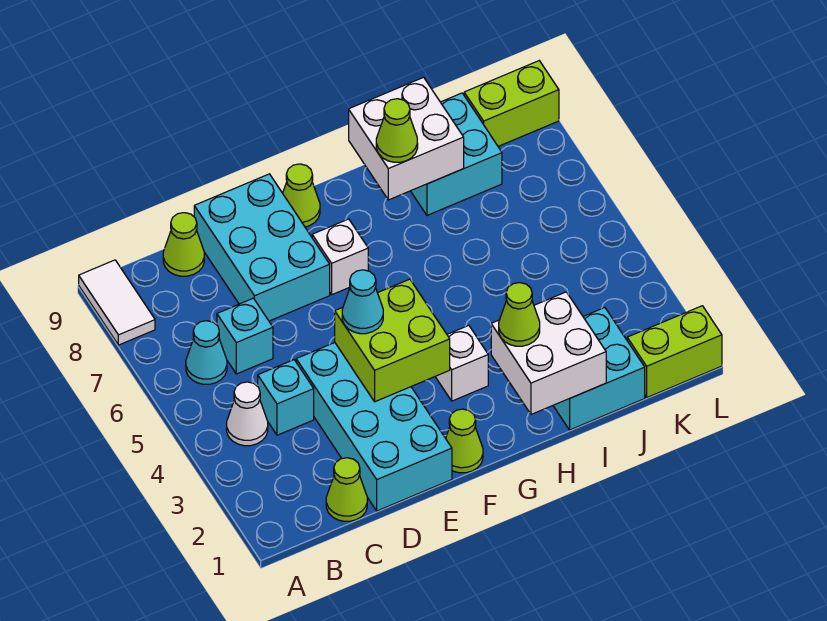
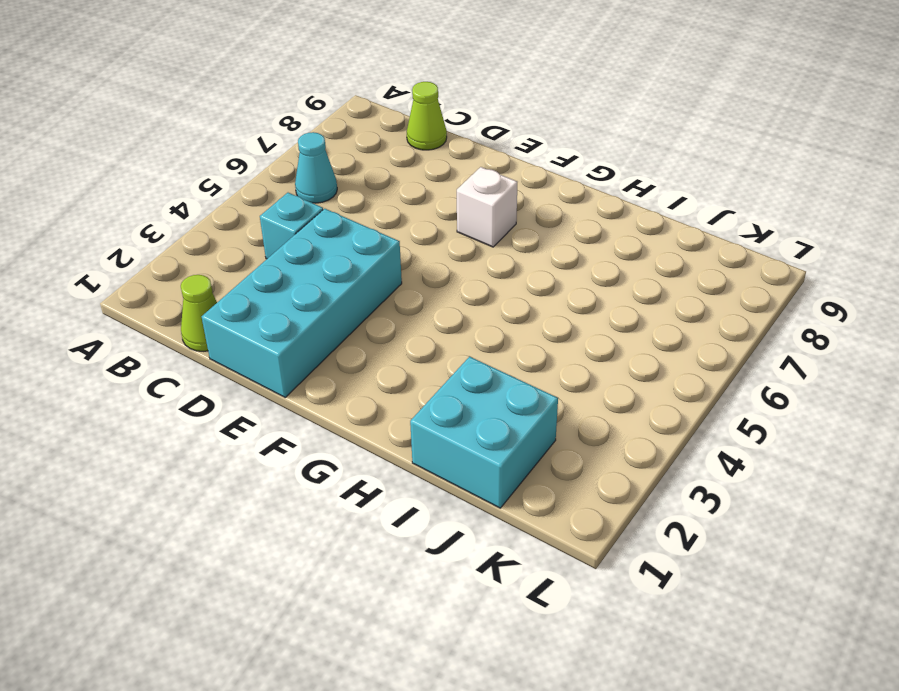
none -> white 1x2 tile [79,260,155,345]
none -> white 1x1 cone [227,382,268,446]
none -> cyan 1x1 brick [217,298,273,374]

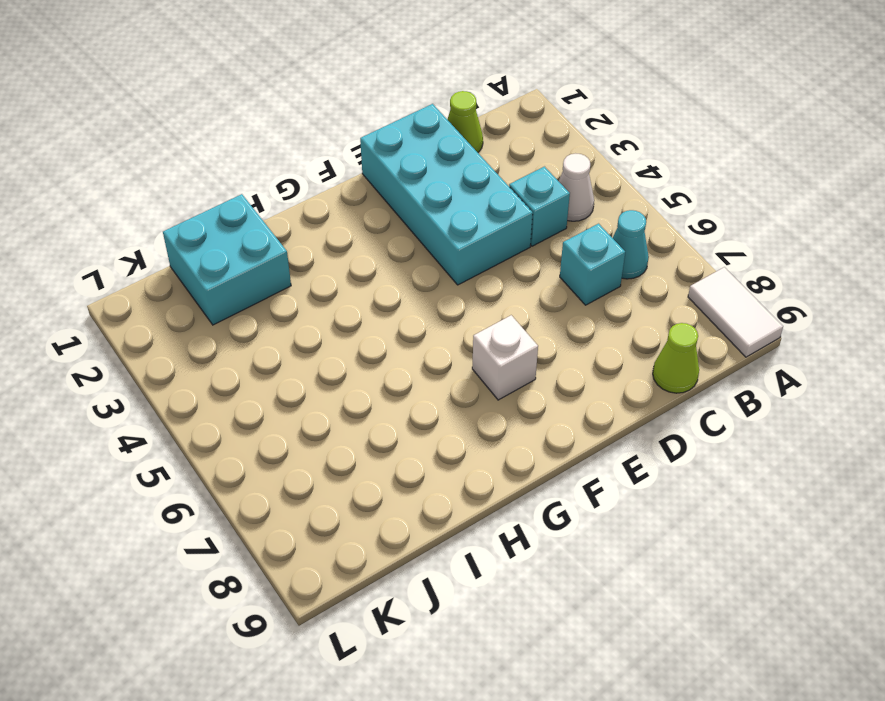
none -> cyan 2x3 brick [194,174,330,321]
none -> lime 1x1 cone [446,409,483,473]
none -> lime 1x1 cone [283,164,320,227]

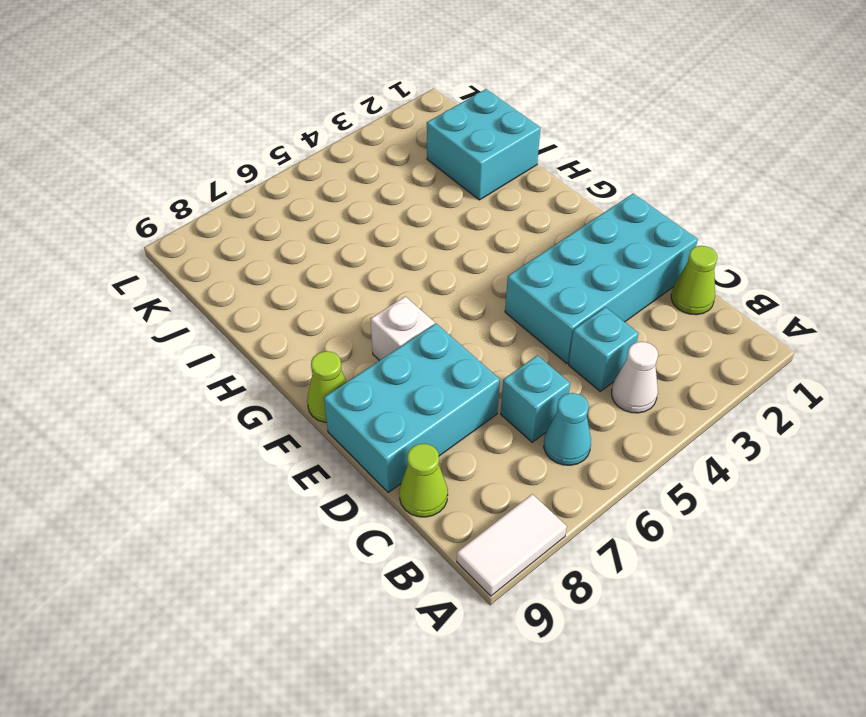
none -> lime 1x1 cone [446,409,483,473]
none -> white 1x1 brick [435,325,488,401]
none -> cyan 2x2 brick [411,93,502,215]

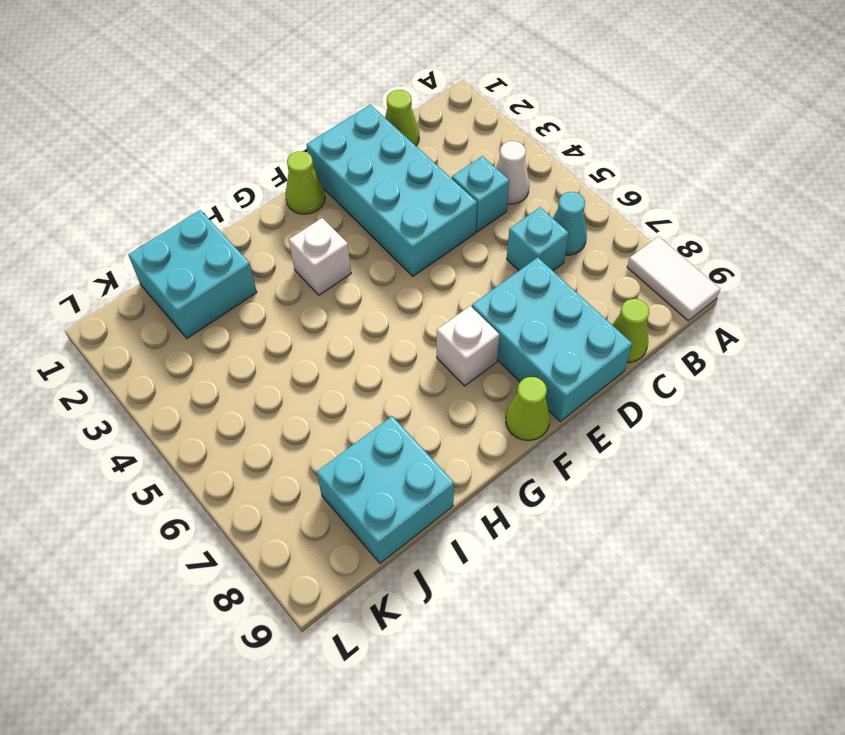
none -> lime 1x2 brick [627,306,722,397]
none -> lime 1x2 brick [464,61,559,146]
none -> lime 2x2 brick [335,279,450,402]

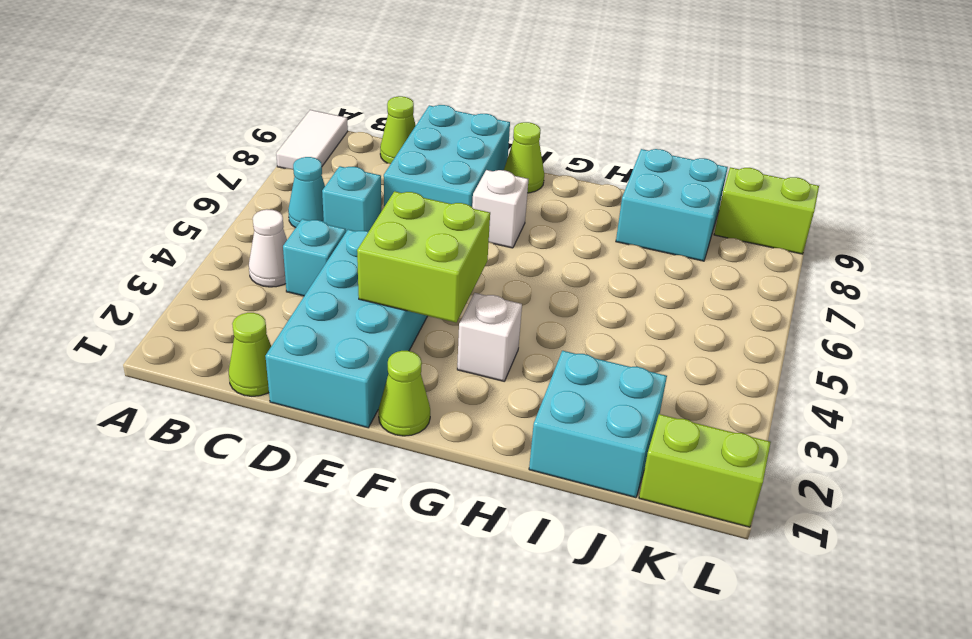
none -> white 2x2 brick [491,292,606,414]
none -> white 2x2 brick [349,77,464,200]
none -> cyan 1x1 cone [342,270,383,334]

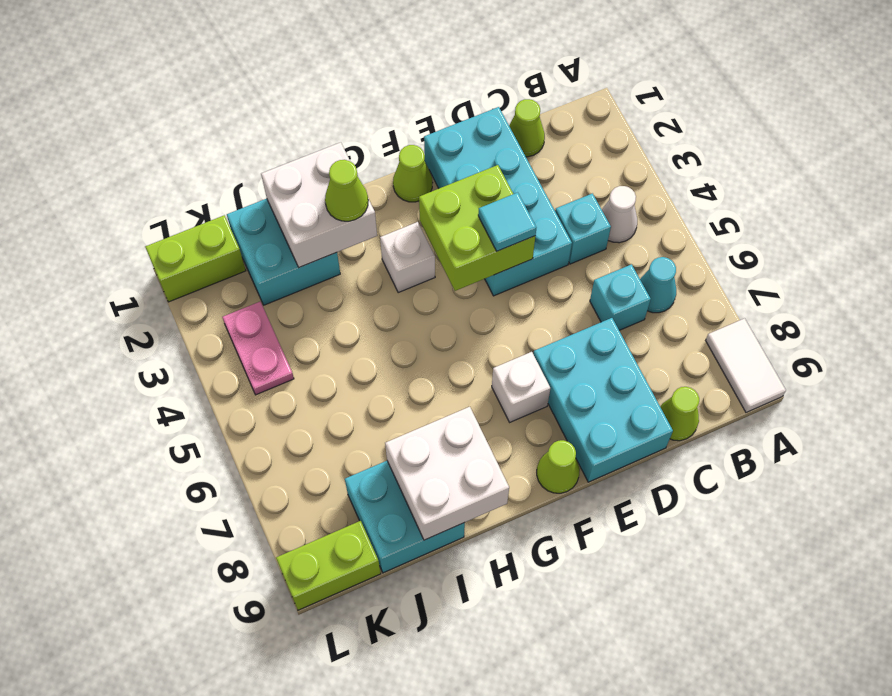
cyan 1x1 tile [478,192,536,251] -> cyan 1x1 cone [342,270,383,334]
pink 1x2 plate [222,302,294,395] -> none
none -> lime 1x1 cone [376,99,418,162]

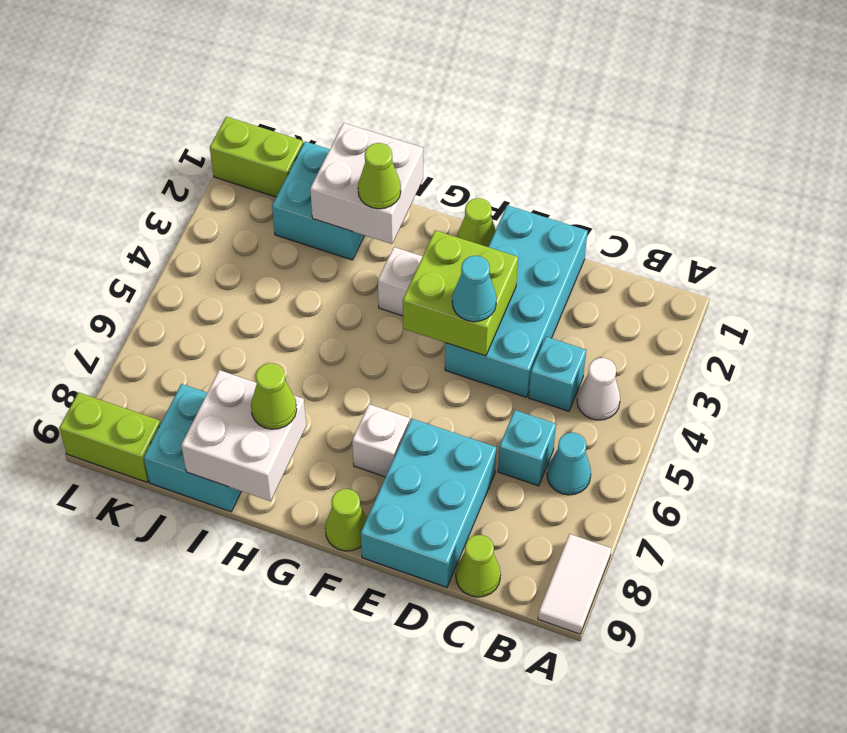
none -> lime 1x1 cone [326,458,367,521]

